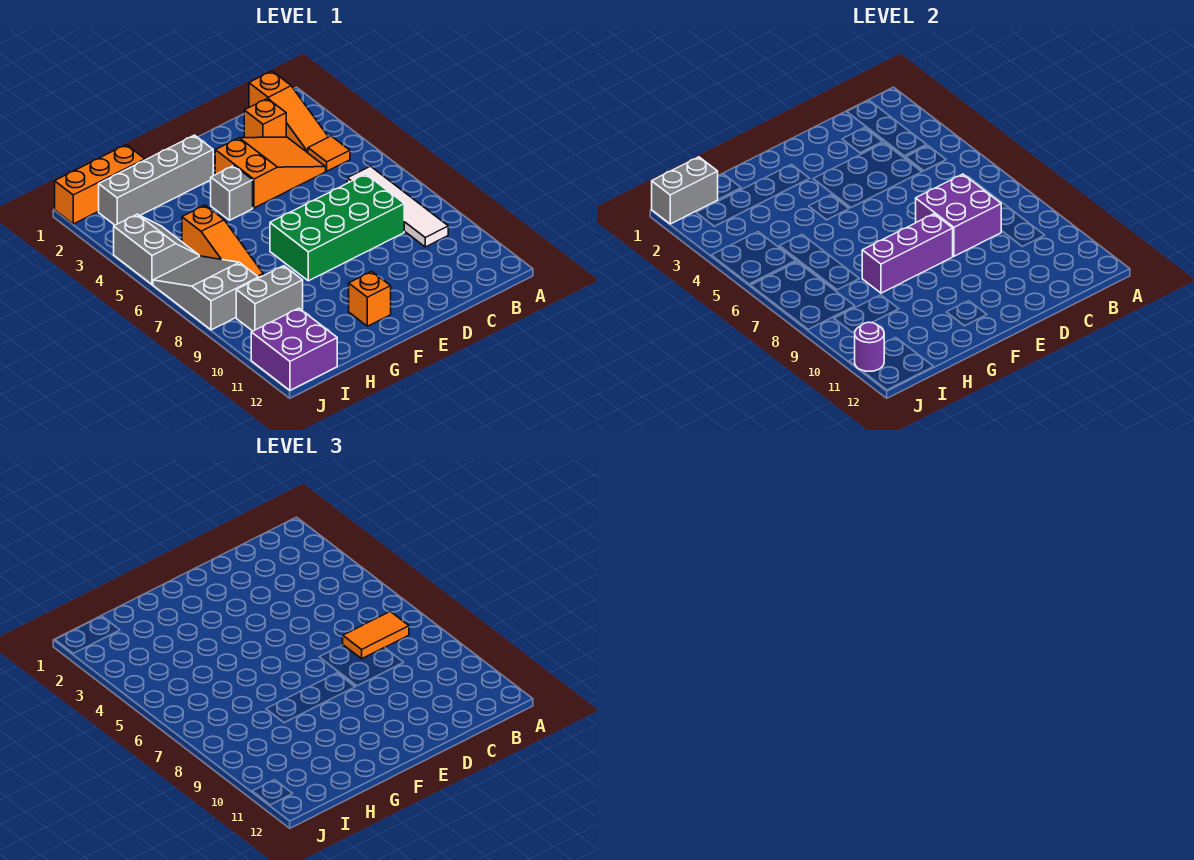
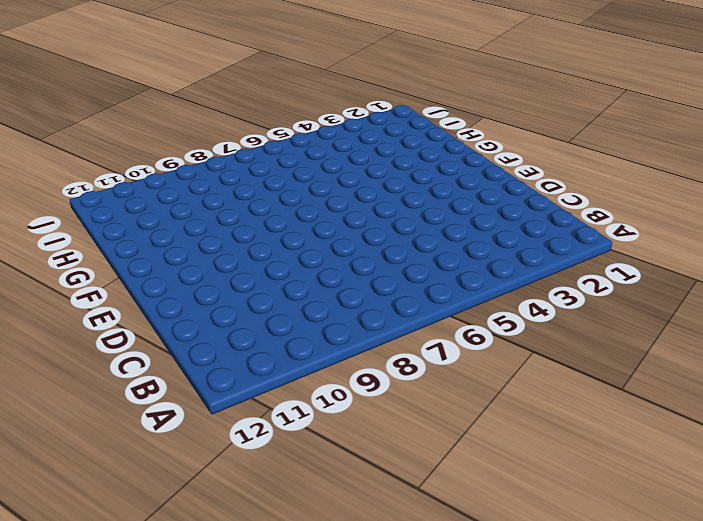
none -> orange 1x3 slope [249,71,328,153]
none -> orange 1x1 tile [308,136,350,171]
none -> white 1x4 tile [347,166,448,247]

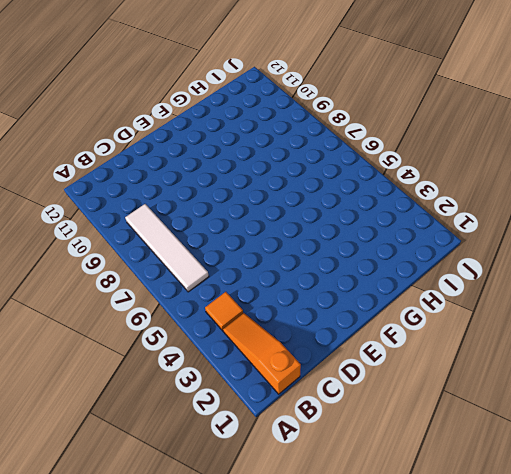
none -> orange 1x1 brick [244,99,286,138]
none -> orange 2x3 slope [215,137,326,208]
none -> green 2x4 brick [270,174,404,281]

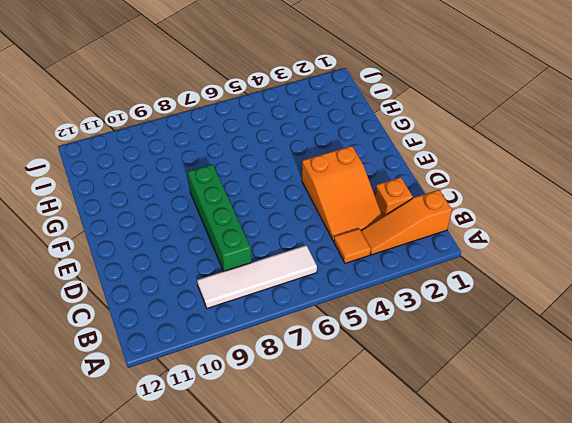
green 1x4 brick [188,164,251,271] -> green 2x4 brick [270,174,404,281]
none -> grey 1x4 brick [99,135,213,225]
none -> grey 1x1 brick [211,166,253,220]
none -> orange 1x1 brick [349,271,391,326]

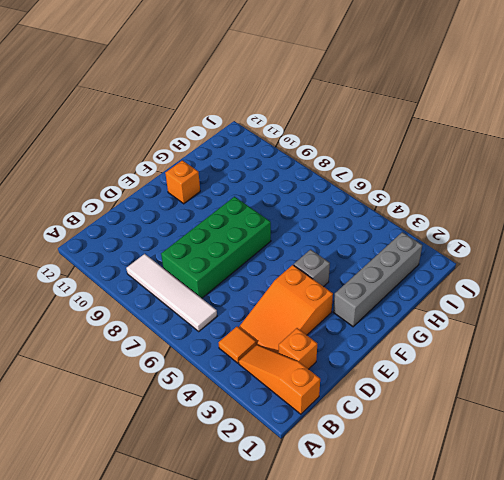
none -> orange 1x3 brick [55,145,145,224]
none -> orange 1x3 slope [182,205,263,278]
none -> grey 1x2 brick [236,266,303,331]

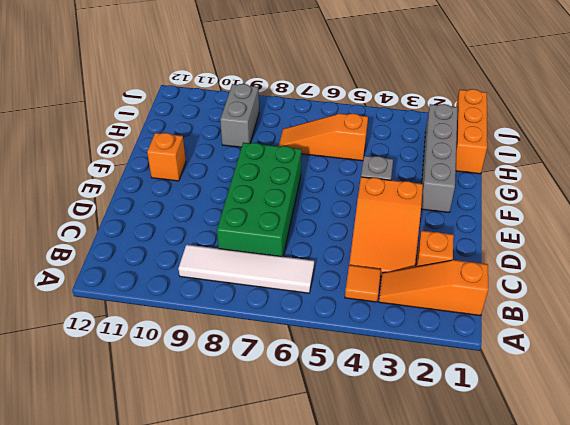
none -> grey 2x2 slope [114,214,199,284]
none -> grey 2x3 slope [153,256,259,330]
none -> purple 2x2 brick [251,308,337,390]

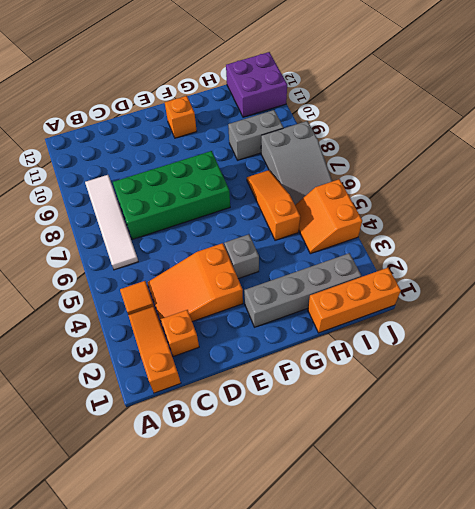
orange 2x2 slope [295,179,362,254] -> grey 2x2 slope [114,214,199,284]
none -> purple 2x2 brick [916,174,1001,256]
none -> purple 1x3 brick [862,214,953,293]
none -> grey 1x2 brick [652,157,718,224]

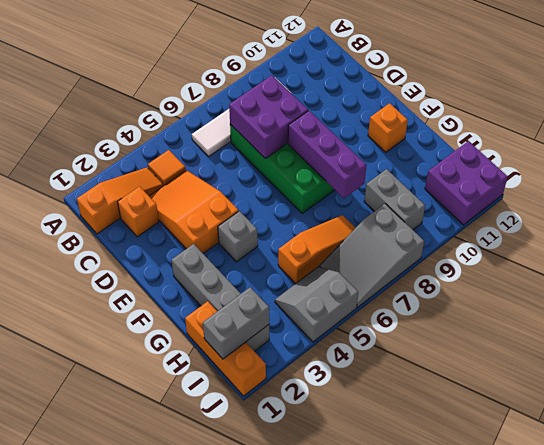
grey 1x2 brick [203,287,269,359] -> grey 1x2 brick turned to [652,157,718,224]
none -> purple 1x1 round brick [855,322,884,371]
none -> orange 1x2 tile [343,611,409,659]

